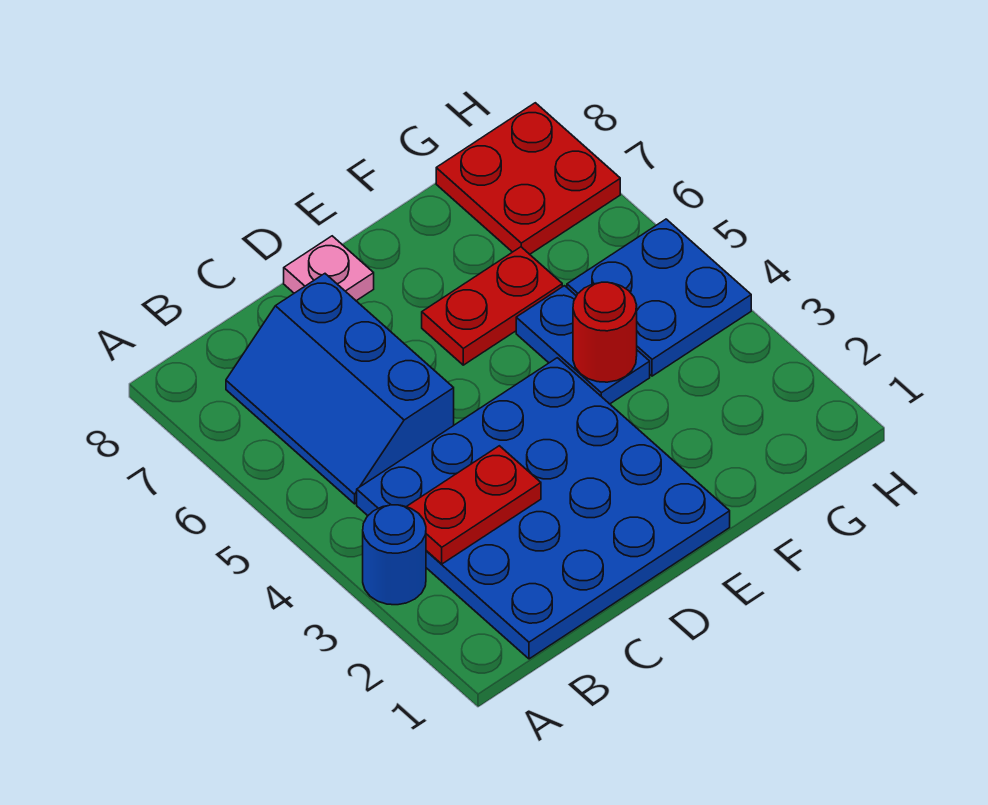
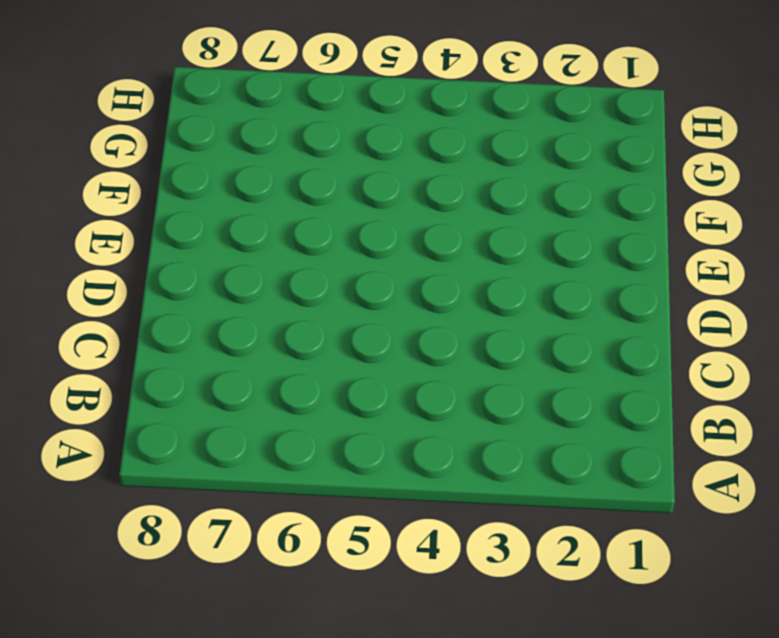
none -> blue 1x1 round brick [363,505,426,605]
none -> blue 4x4 plate [357,358,730,659]

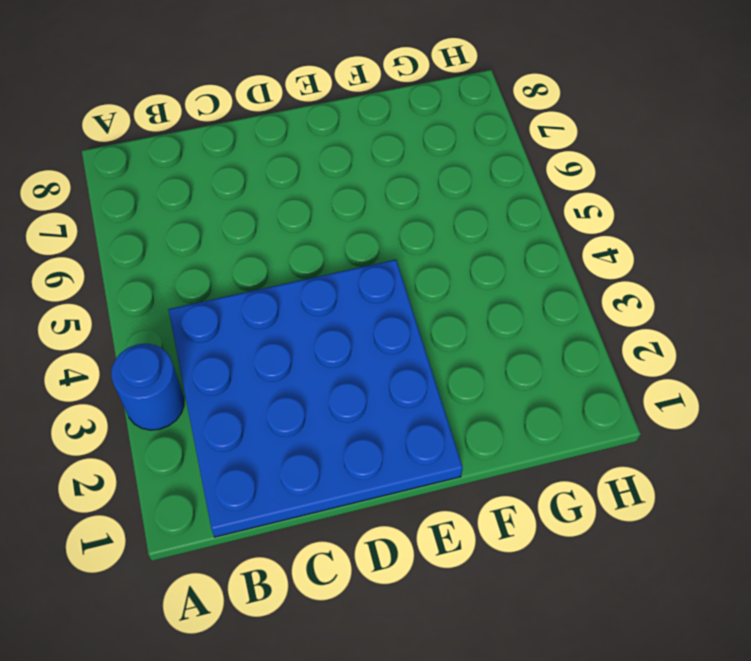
none -> blue 2x3 slope [226,274,454,504]
none -> pink 1x1 plate [284,236,374,301]

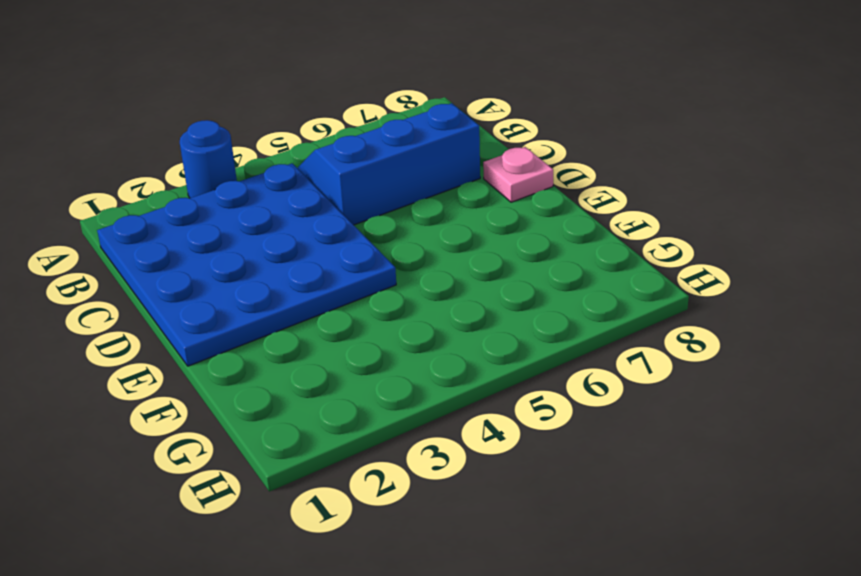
none -> red 1x2 plate [422,247,562,365]
none -> blue 1x2 plate [516,286,650,404]

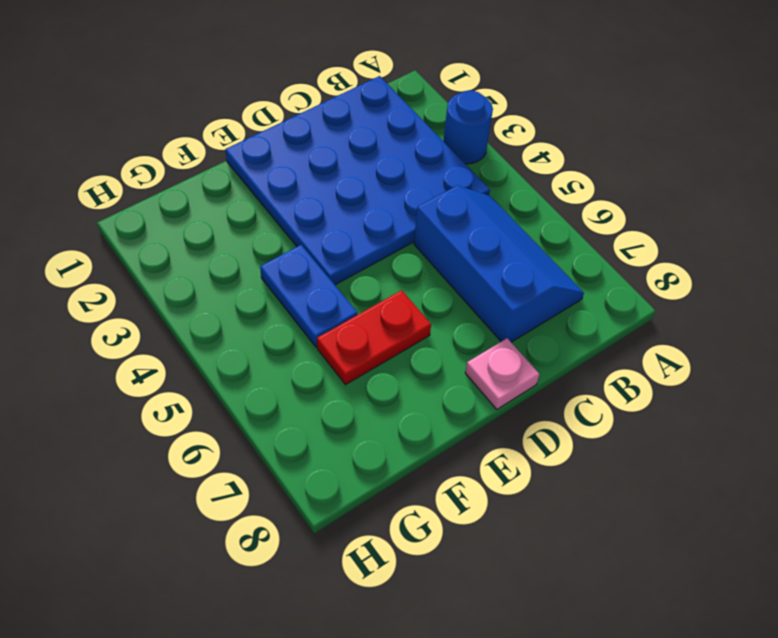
none -> blue 2x2 plate [567,219,751,376]
none -> red 2x2 plate [436,103,620,254]

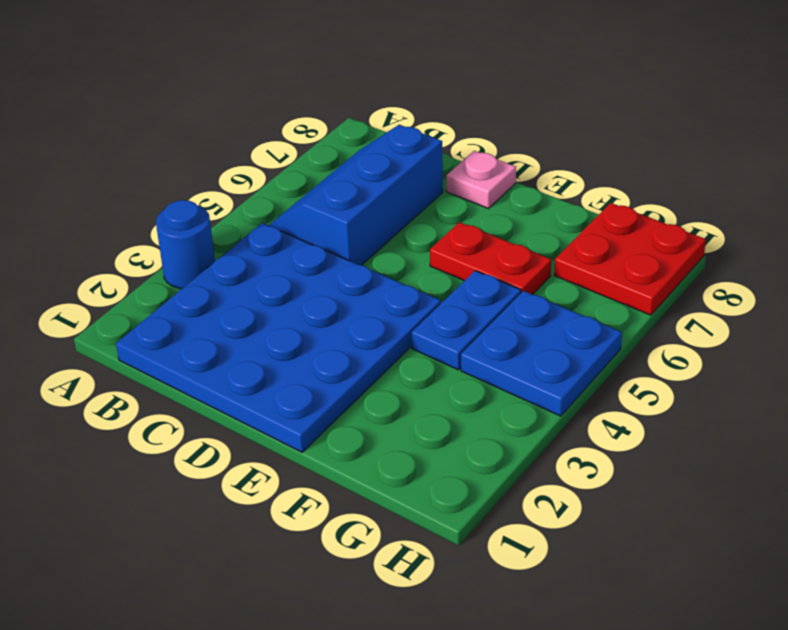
none -> red 1x2 plate [406,446,541,564]
none -> red 1x1 round brick [573,282,637,382]

